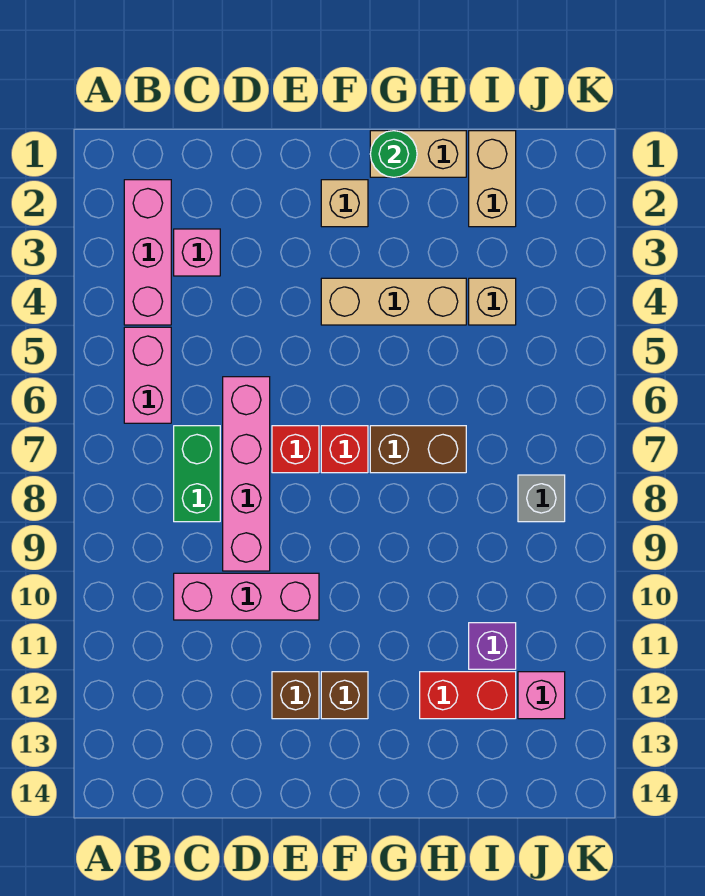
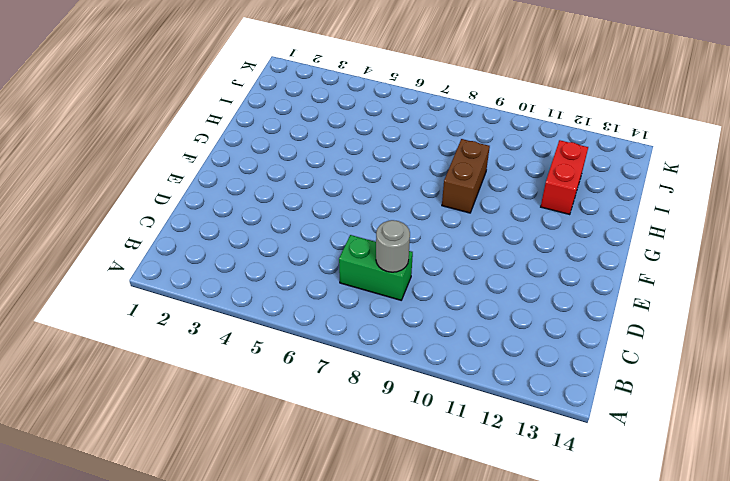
grey 1x1 round brick [376,220,410,272] -> none
brown 1x2 brick [442,139,490,213] -> brown 1x2 brick moved to [370,426,466,473]
none -> pink 1x3 brick [124,180,171,325]
none -> pink 1x2 brick [124,327,171,423]
none -> pink 1x1 brick [174,229,220,276]

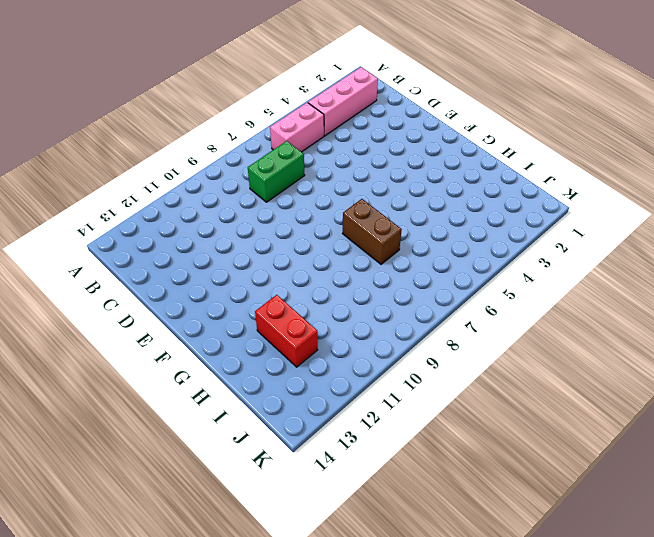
none -> pink 1x1 brick [174,229,220,276]
none -> pink 1x3 brick [174,573,319,620]
none -> pink 1x4 brick [223,377,270,571]

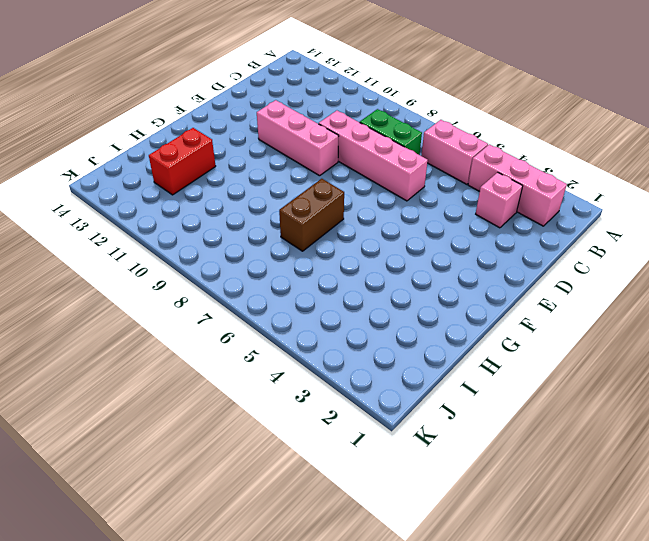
pink 1x3 brick [257,100,339,176] -> pink 1x3 brick turned to [174,573,319,620]
none -> red 1x1 brick [272,426,319,473]
none -> brown 1x1 brick [272,672,319,719]
none -> tan 1x1 brick [321,180,368,227]

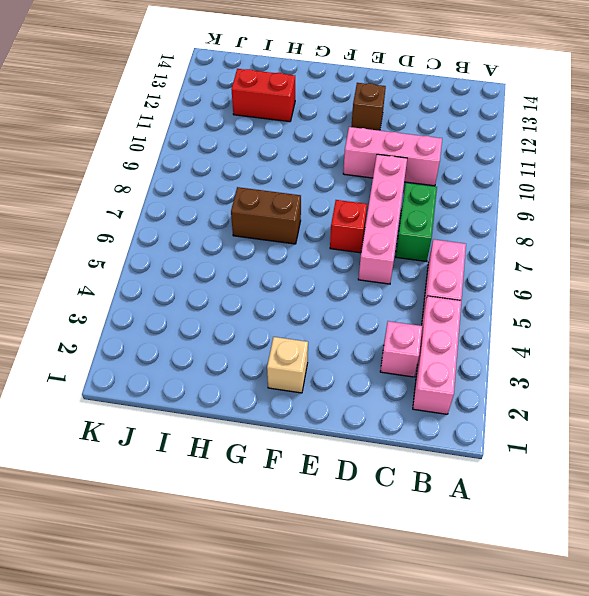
none -> tan 1x3 brick [321,278,466,325]
none -> red 1x1 brick [321,426,368,473]
none -> brown 1x1 brick [321,672,368,719]

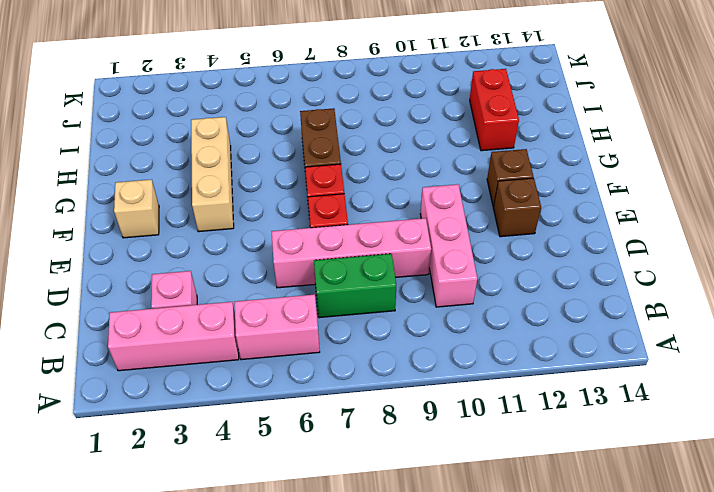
none -> tan 1x2 brick [370,131,466,177]
none -> tan 1x2 brick [469,131,516,227]
none -> tan 1x1 brick [469,278,516,325]

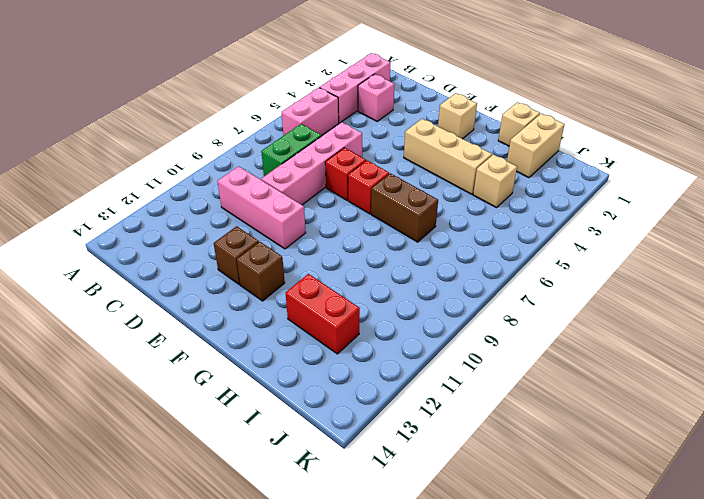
tan 1x1 brick [498,102,540,146] -> tan 1x2 brick [370,131,466,177]
none -> purple 1x1 brick [469,623,516,669]
none -> grey 1x1 brick [518,475,565,522]
none -> pink 1x1 brick [518,672,565,719]

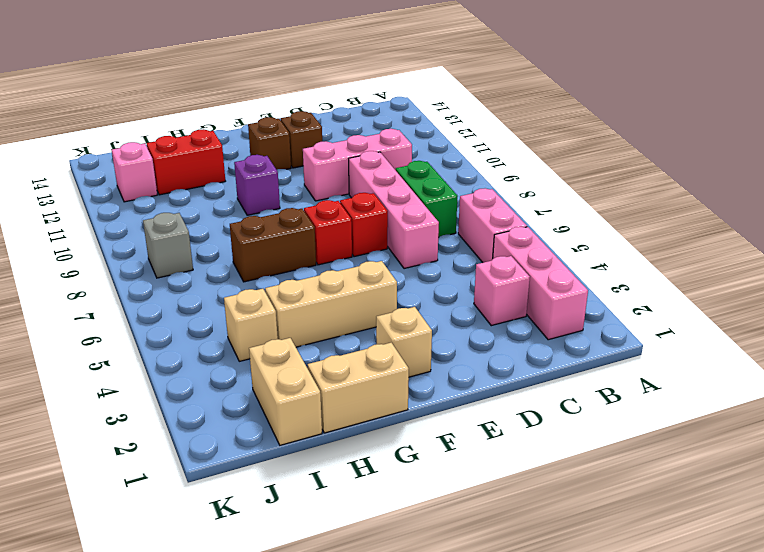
purple 1x1 brick [234,155,280,215] -> purple 1x1 brick moved to [469,623,516,669]
none -> green 1x1 round brick [370,131,417,177]

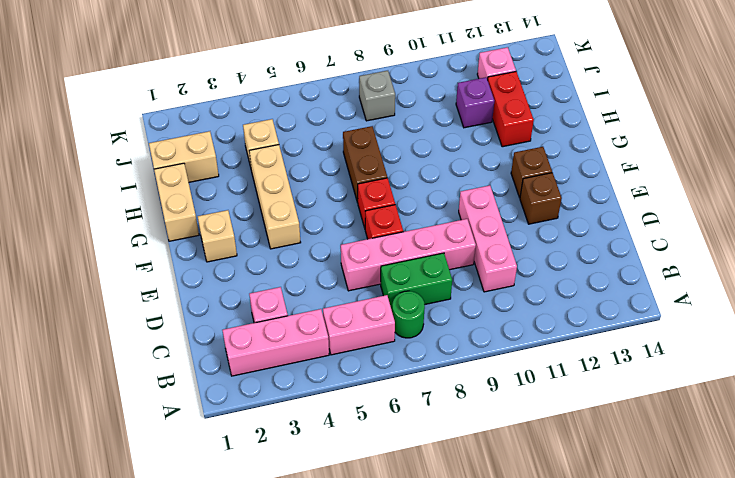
green 1x1 round brick [392,291,425,338] -> green 1x1 round brick moved to [370,131,417,177]

